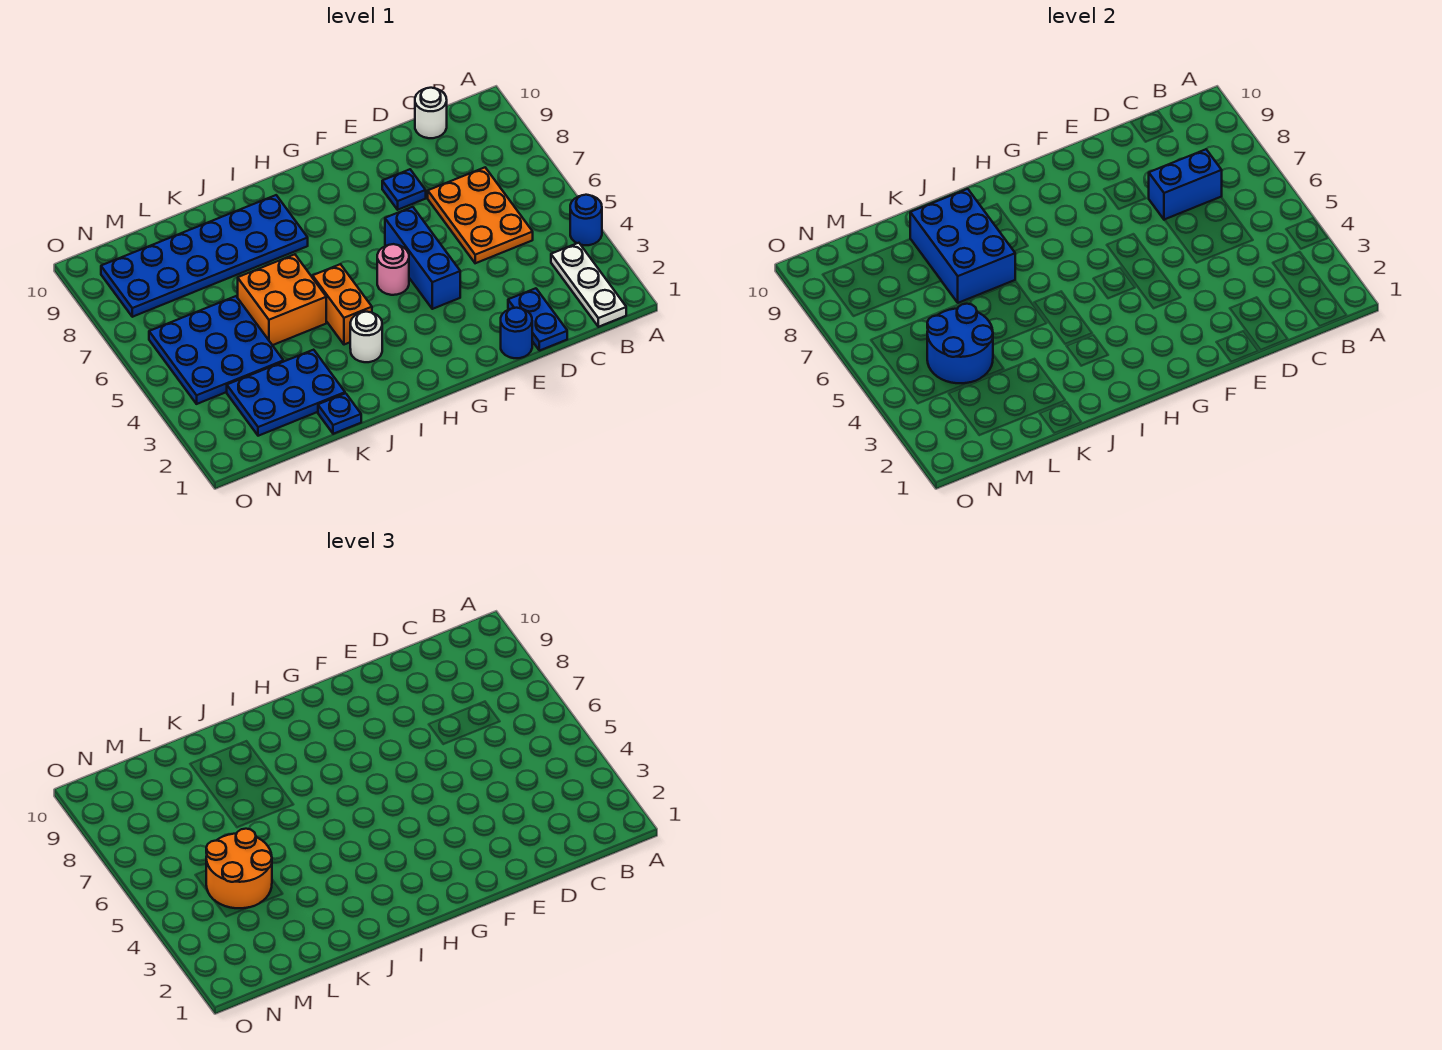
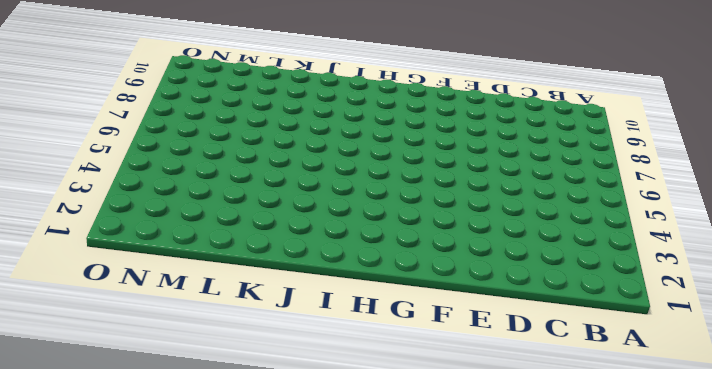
none -> blue 1x1 round brick [570,195,602,245]
none -> white 1x3 plate [551,243,626,327]
none -> orange 2x3 plate [428,168,533,263]

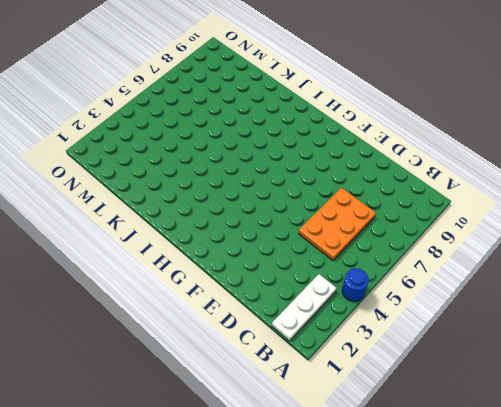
none -> white 1x1 round brick [415,88,447,138]
none -> blue 1x2 plate [508,288,567,351]
none -> blue 1x1 round brick [501,308,532,358]

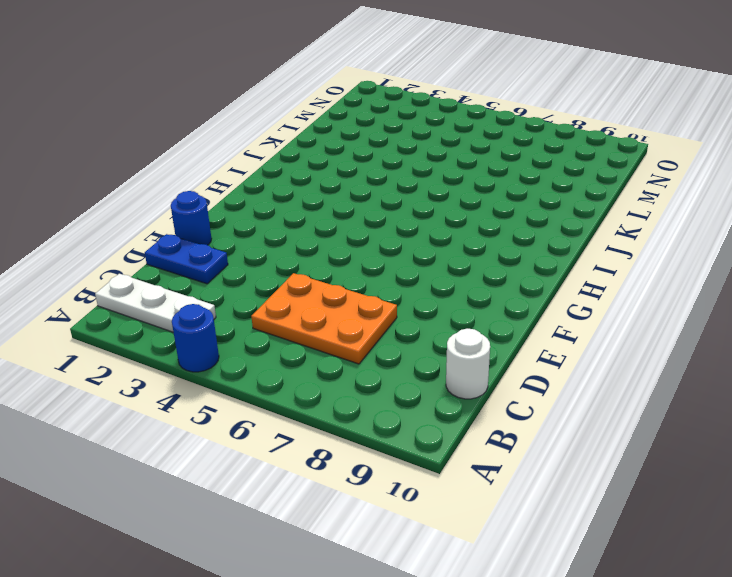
none -> blue 1x1 plate [382,169,426,210]
none -> blue 1x3 brick [385,207,460,309]
none -> pink 1x1 round brick [377,244,409,295]

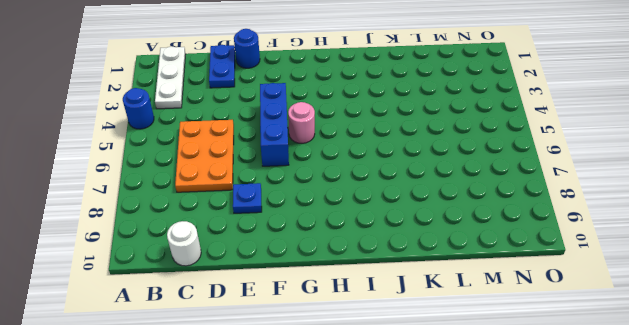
none -> white 1x1 round brick [350,312,382,362]
none -> orange 1x2 brick [313,264,372,345]
none -> blue 2x6 plate [101,195,308,317]

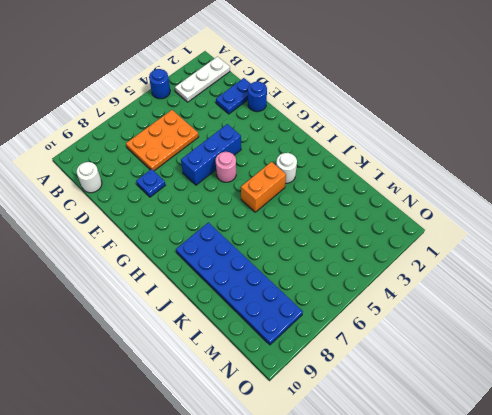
none -> orange 2x2 brick [238,254,326,345]
none -> blue 1x1 plate [318,393,361,434]
none -> blue 2x3 plate [227,350,345,436]

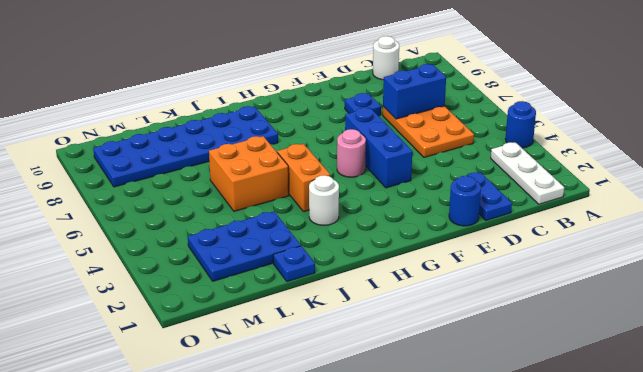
none -> blue 3x3 plate [149,296,284,404]
none -> blue 2x3 brick [910,189,1015,303]
none -> blue 2x2 round brick [927,304,993,383]

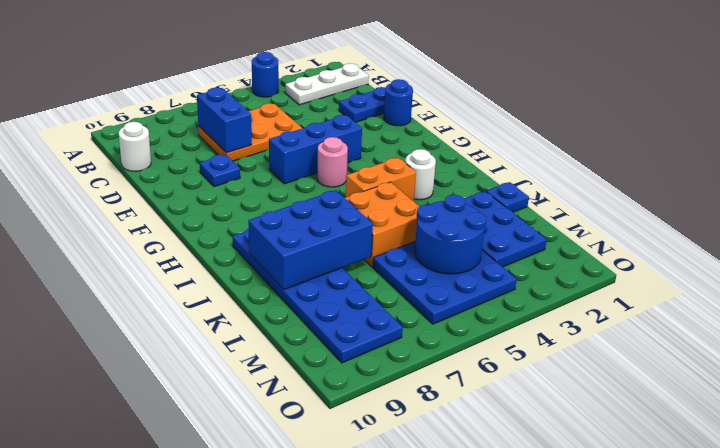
none -> orange 2x2 round brick [206,829,272,908]

